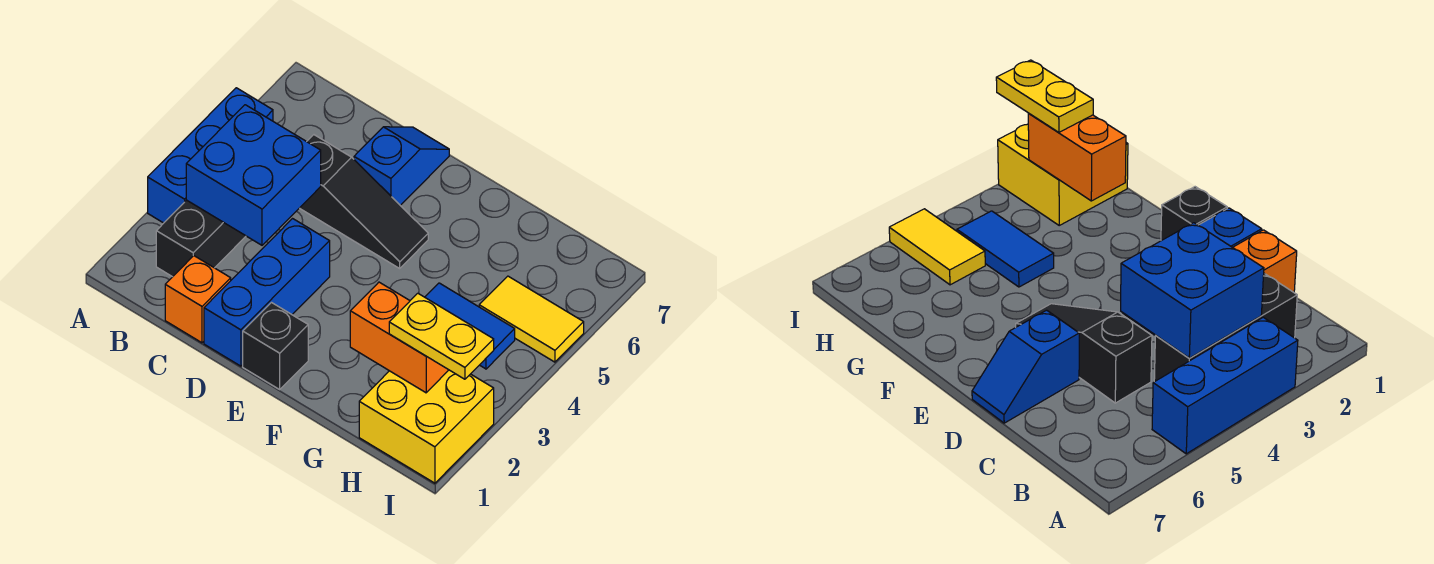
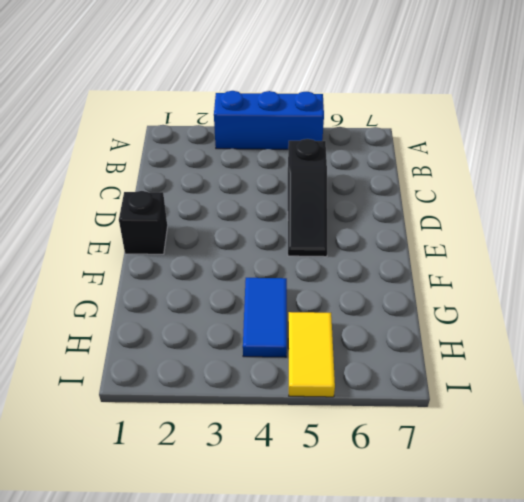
none -> black 1x3 brick [156,200,246,277]
none -> orange 1x1 brick [165,256,231,343]
none -> blue 1x3 brick [204,219,330,366]

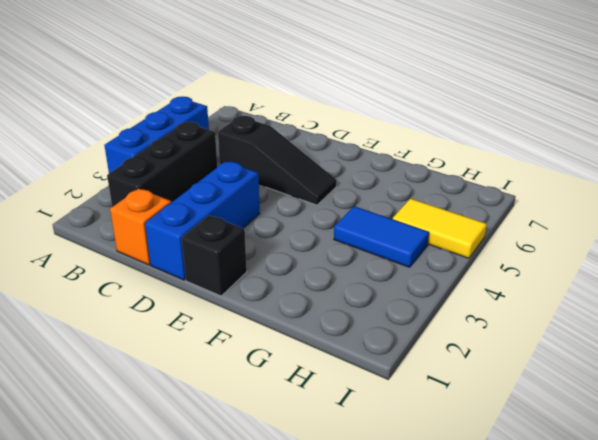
none -> blue 1x2 slope [354,127,449,205]
none -> yellow 2x2 brick [359,370,494,483]
none -> blue 2x2 brick [186,105,321,245]

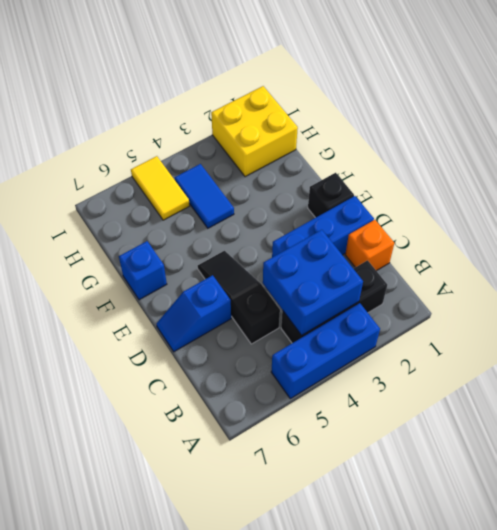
blue 1x1 brick [119,241,167,300] -> none
none -> orange 1x2 brick [350,282,448,393]
none -> yellow 1x2 plate [389,293,494,379]

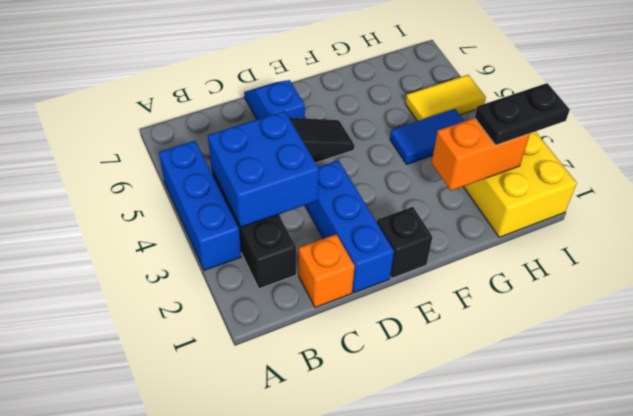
black 1x2 plate [475,83,570,145] -> yellow 1x2 plate [389,293,494,379]

